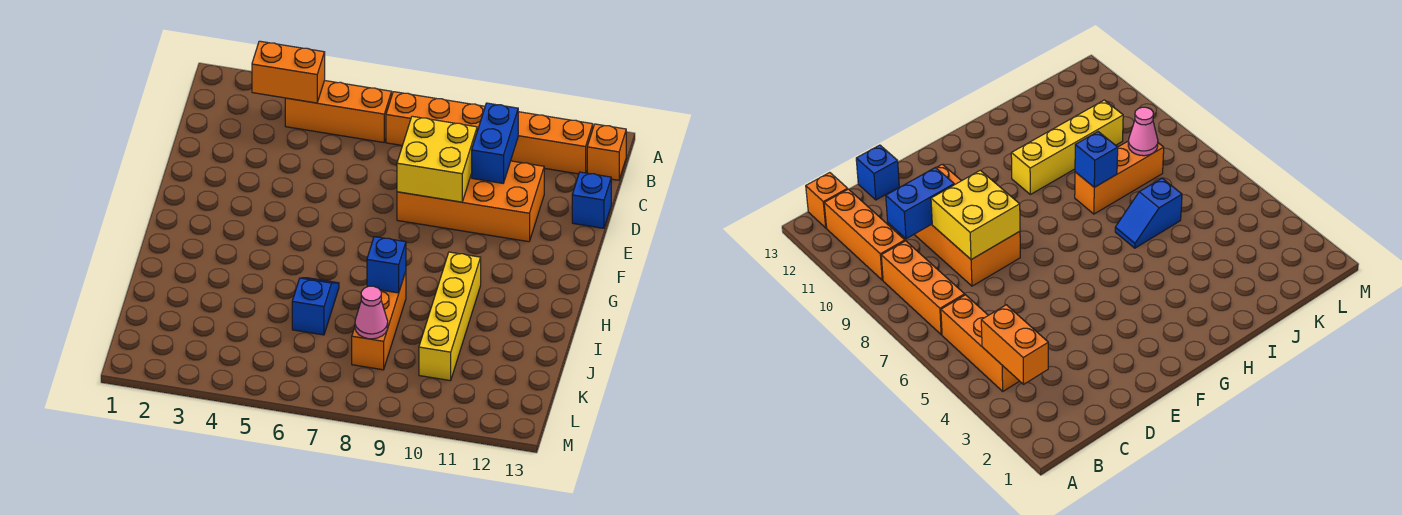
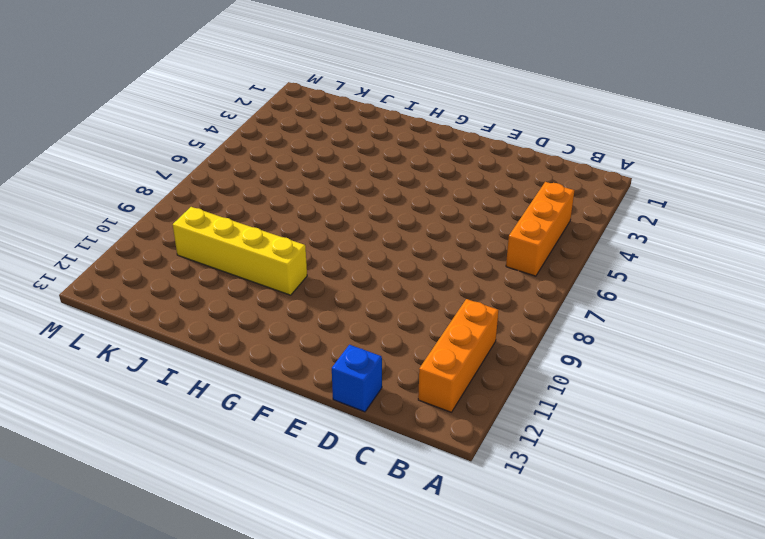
none -> orange 1x3 brick [386,92,485,145]
none -> orange 1x1 brick [587,124,626,180]
none -> orange 2x4 brick [397,161,544,242]

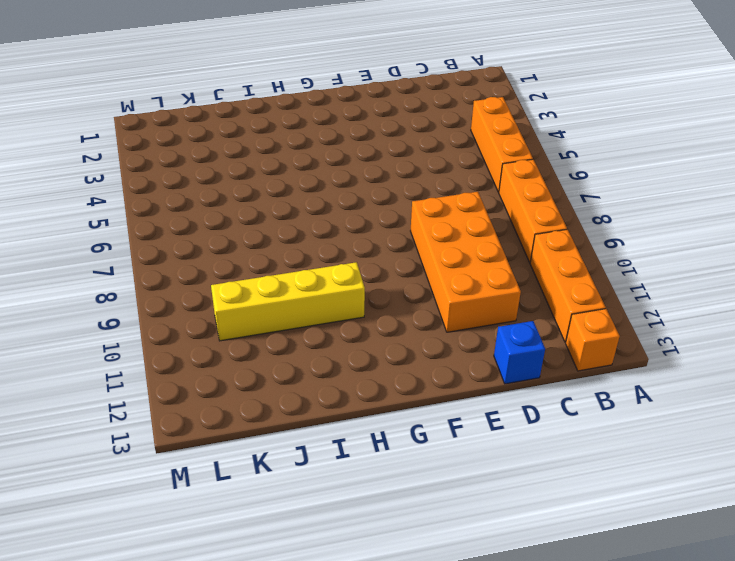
none -> blue 1x2 slope [292,278,339,335]
none -> orange 1x3 brick [352,272,406,370]
none -> orange 1x2 brick [252,41,325,103]

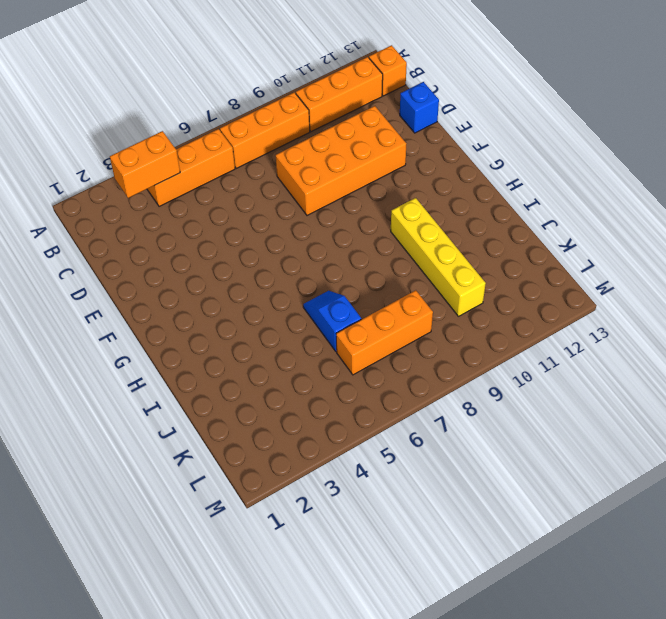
orange 1x3 brick [336,290,433,375] -> orange 1x3 brick turned to [352,272,406,370]
none -> blue 1x2 brick [472,103,518,183]
none -> yellow 2x2 brick [397,116,477,202]
none -> blue 1x1 brick [367,237,406,293]

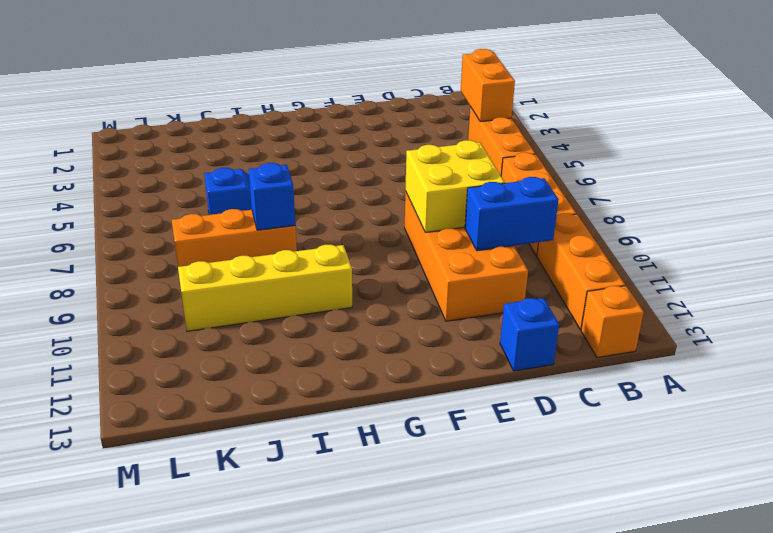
none -> pink 1x1 cone [355,286,388,339]

